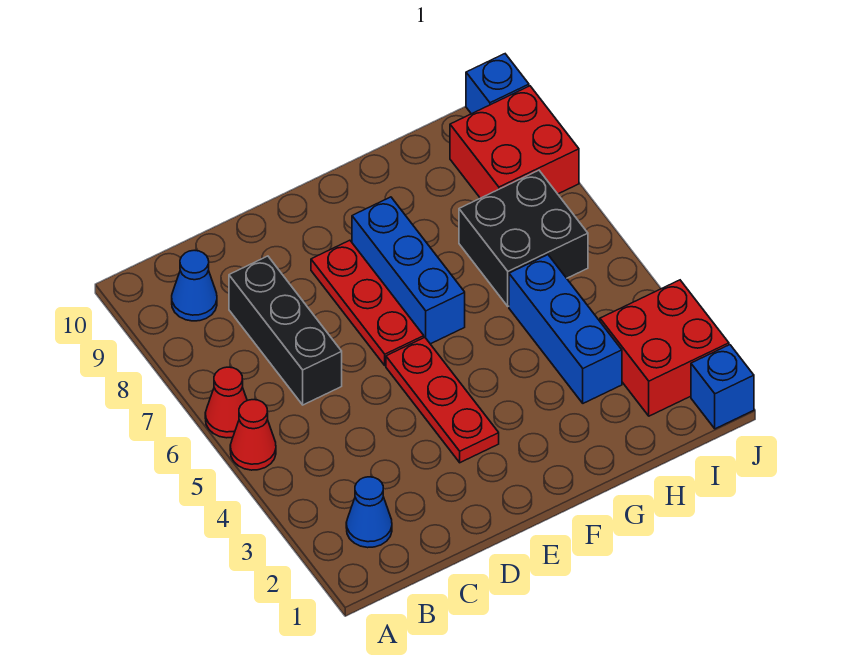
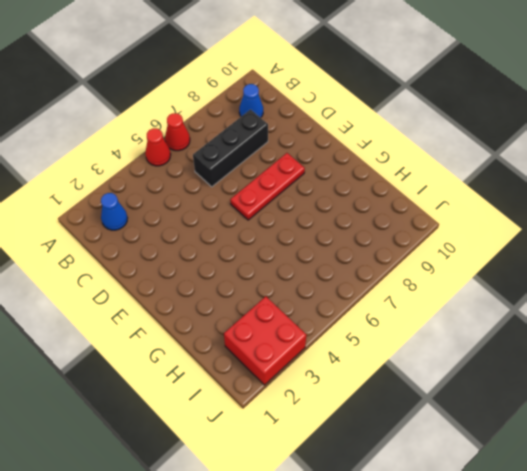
none -> red 1x3 plate [386,337,499,463]
none -> blue 1x3 brick [352,197,465,344]
none -> blue 1x3 brick [509,255,622,403]

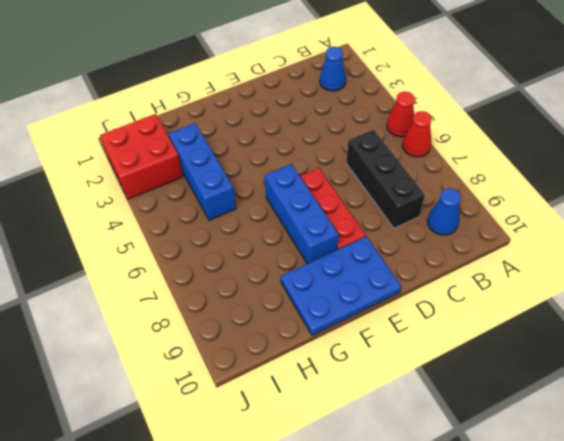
blue 2x3 plate [280,236,401,336] -> none
none -> red 1x3 plate [386,337,499,463]
none -> black 2x2 brick [459,170,588,306]
none -> red 2x2 brick [450,86,579,198]

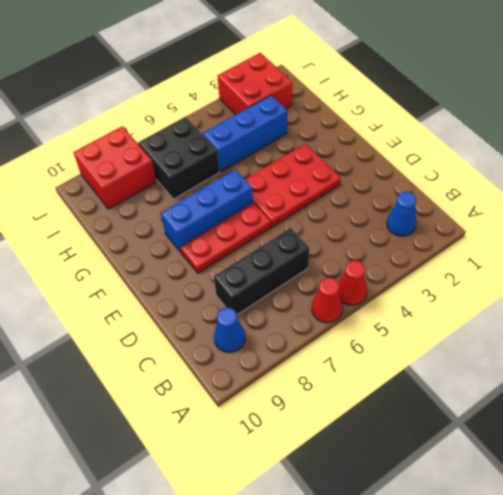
red 2x3 plate [245,144,341,227] -> red 1x3 plate [386,337,499,463]
none -> blue 1x1 brick [691,345,754,429]
none -> blue 1x1 brick [466,54,529,114]

